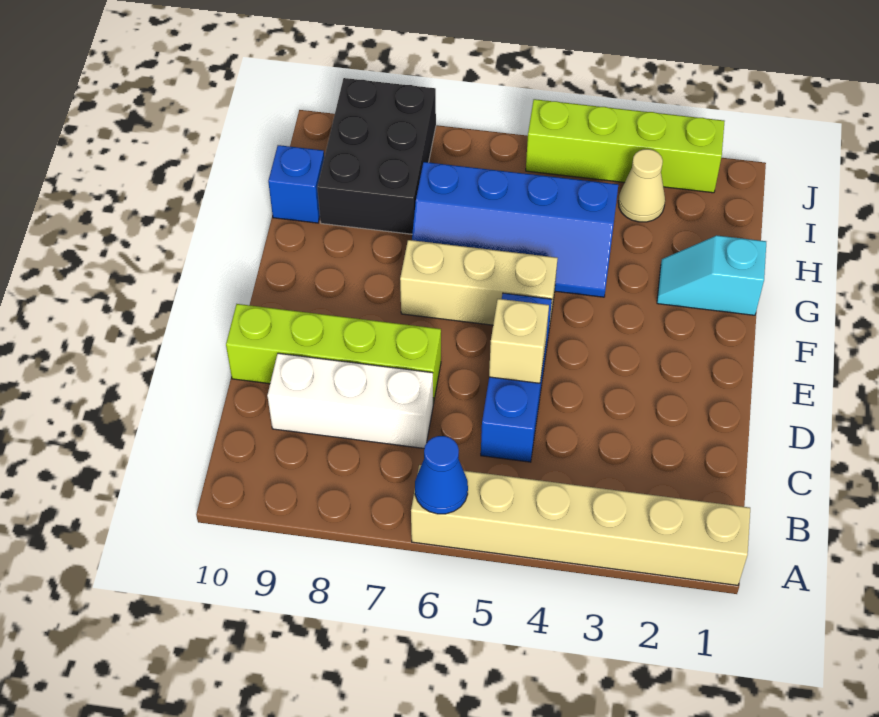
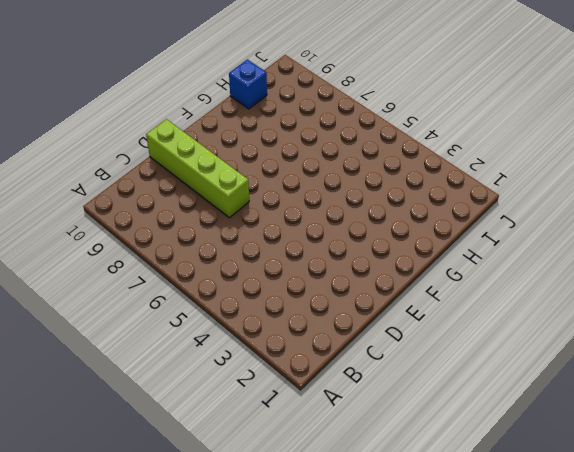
none -> tan 1x6 brick [411,465,750,585]
none -> blue 1x3 brick [481,293,552,462]
none -> white 1x3 brick [267,353,433,448]

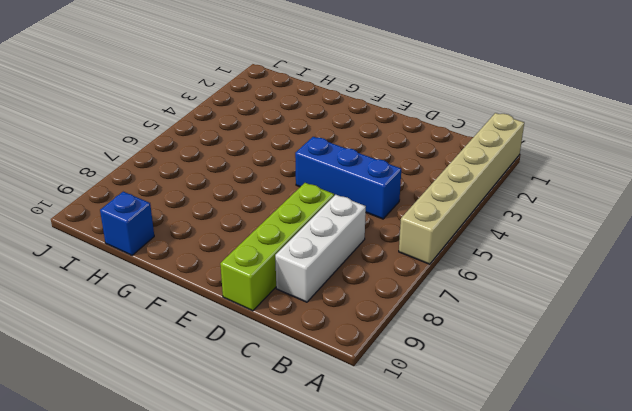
none -> tan 1x3 brick [400,240,558,328]
none -> cyan 1x2 slope [657,236,766,315]
none -> blue 2x4 slope [412,162,618,297]

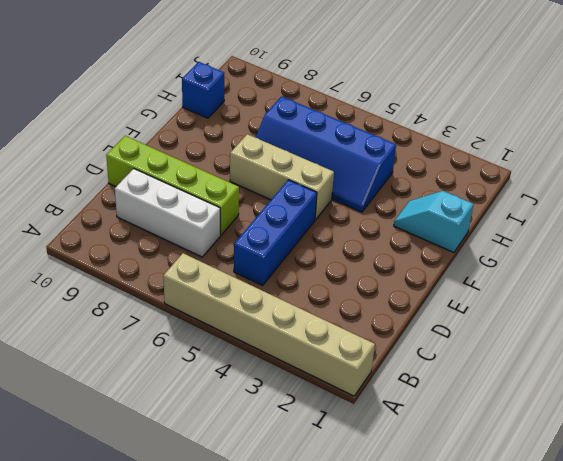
none -> black 2x3 brick [317,78,436,234]
none -> tan 1x1 cone [618,149,665,222]
none -> lime 1x4 brick [526,99,725,193]

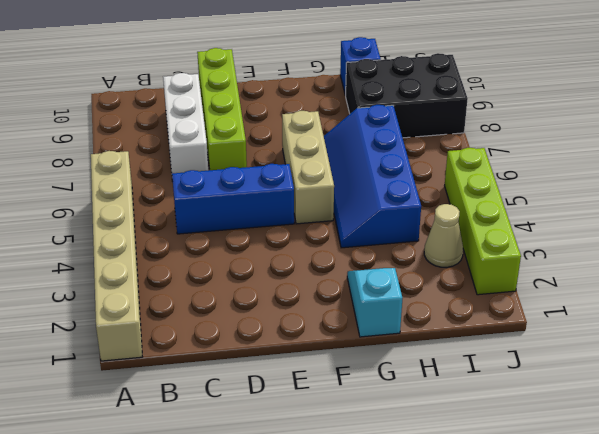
none -> blue 1x1 cone [415,436,468,514]
none -> tan 1x1 brick [489,299,549,383]

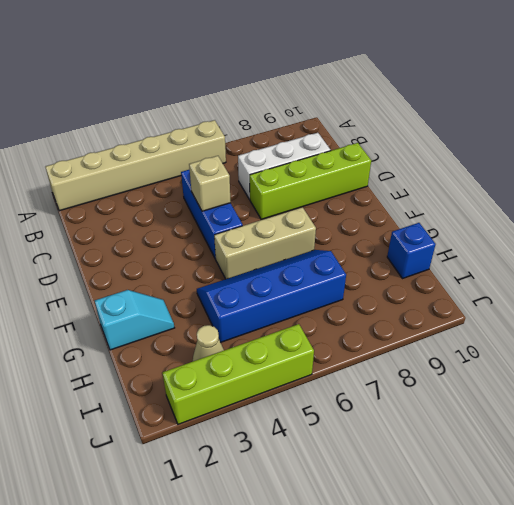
none -> black 2x3 brick [317,78,436,234]
none -> blue 1x1 cone [415,436,468,514]

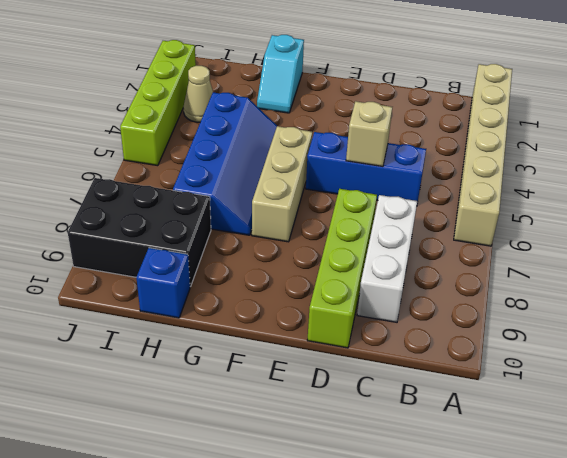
none -> blue 1x1 cone [415,436,468,514]

